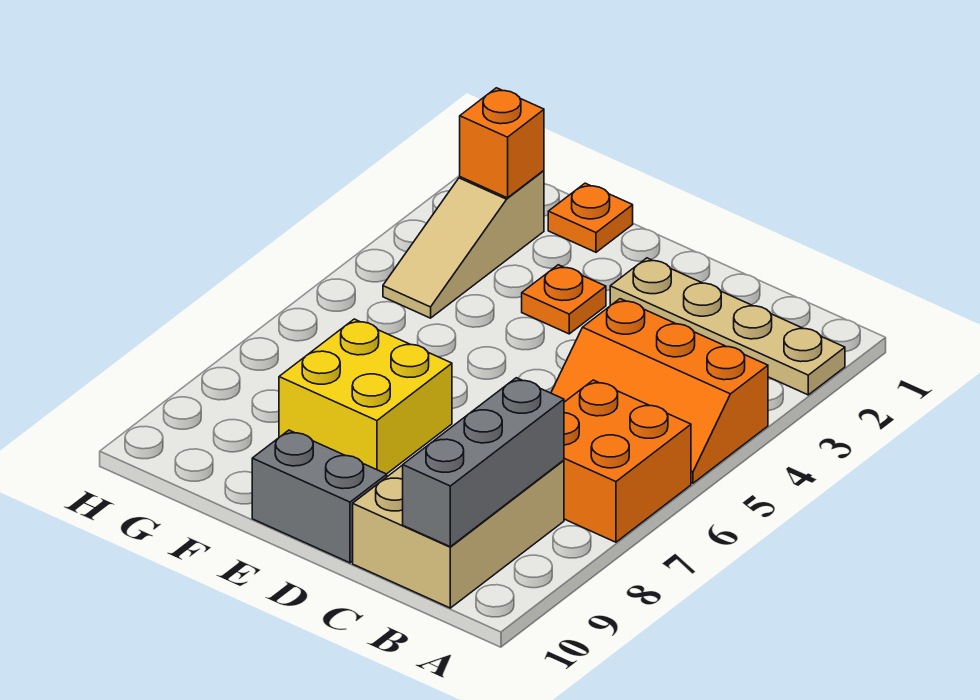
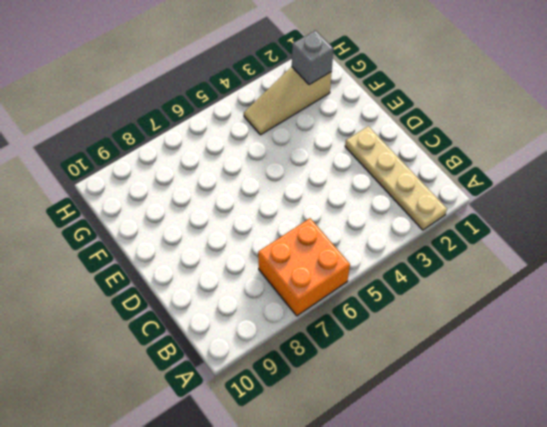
grey 1x1 brick [292,30,334,85] -> orange 1x1 brick [460,88,544,198]
none -> orange 2x3 slope [551,299,768,483]
none -> tan 2x3 brick [353,460,564,608]

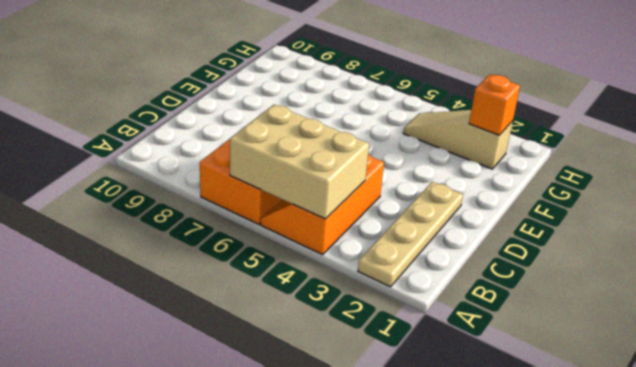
tan 2x3 brick [230,105,369,219] -> tan 2x3 brick moved to [353,460,564,608]
none -> grey 1x2 brick [252,430,387,563]
none -> orange 1x1 plate [522,265,606,334]

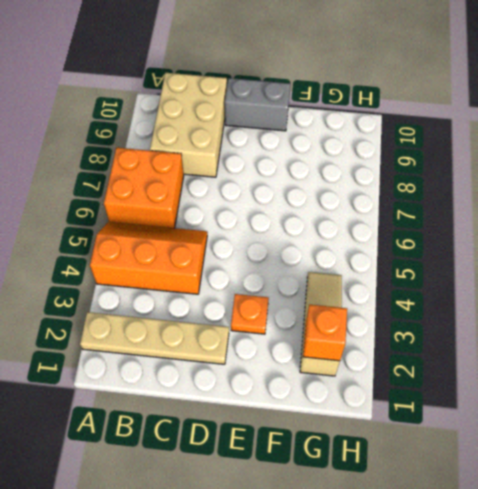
none -> yellow 2x2 brick [279,319,452,474]
none -> orange 1x1 plate [548,183,633,252]

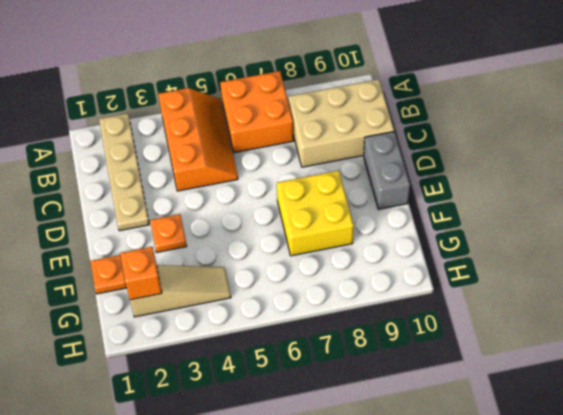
none -> grey 1x3 brick [403,378,564,547]

